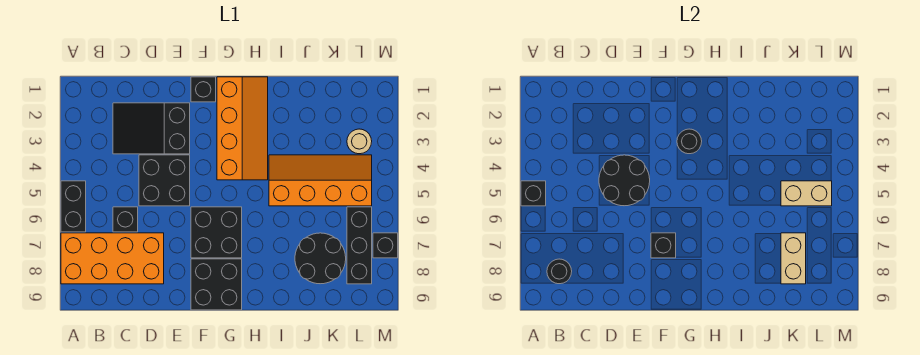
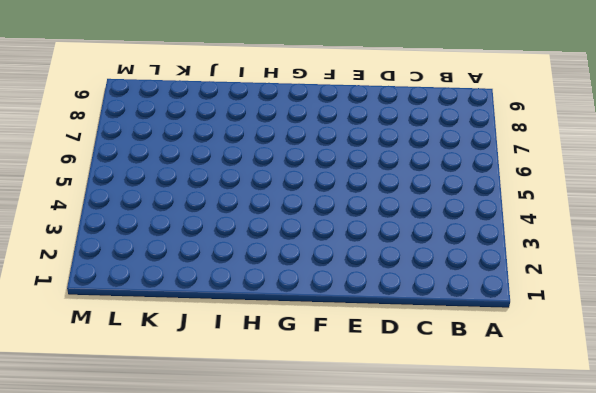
none -> black 1x2 brick [61,181,86,232]
none -> orange 2x4 brick [61,233,164,284]
none -> black 2x3 slope [113,103,190,154]

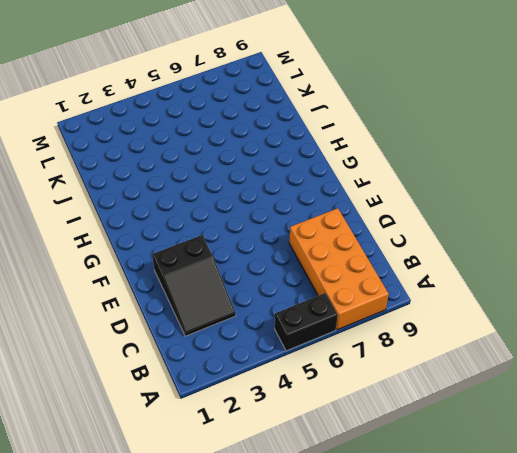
none -> black 1x1 brick [113,207,138,232]
none -> black 2x2 brick [139,155,190,206]
none -> black 1x1 brick [191,77,216,102]

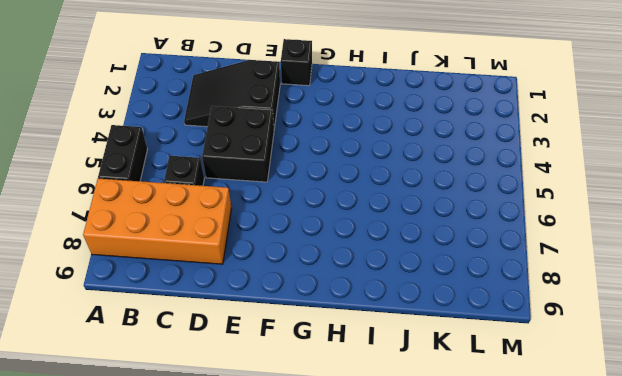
none -> black 2x2 brick [191,207,242,258]
none -> black 2x2 brick [191,259,242,310]
none -> orange 2x4 slope [217,77,268,180]

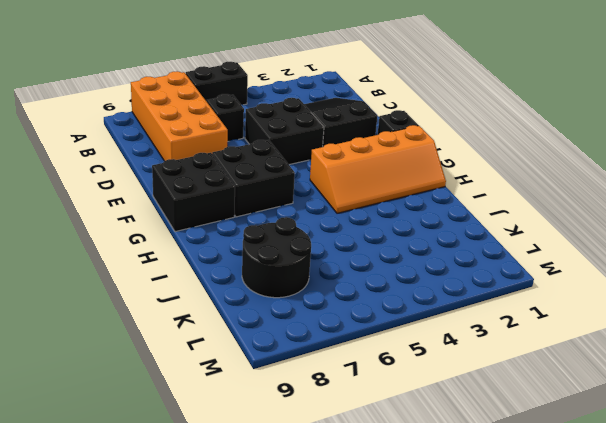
none -> orange 2x4 slope [269,155,372,206]
none -> tan 1x1 round brick [347,129,372,154]
none -> black 1x3 brick [347,207,372,284]

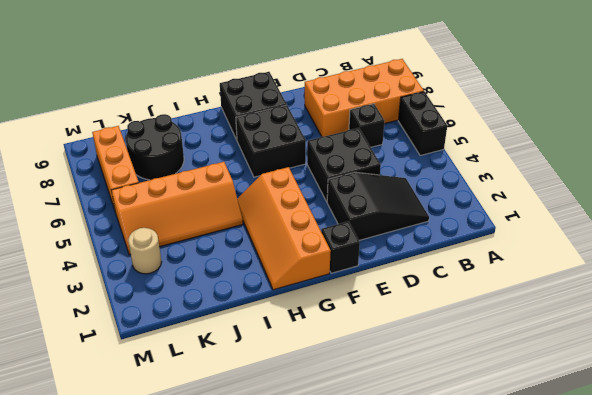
orange 1x3 brick [92,126,139,209] -> black 1x3 brick [347,207,372,284]
none -> black 1x1 brick [373,233,398,258]
none -> black 1x1 brick [521,181,546,206]
none -> black 1x1 round brick [547,259,572,284]

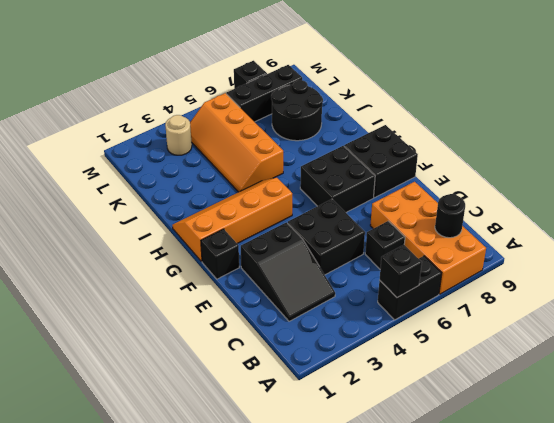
none -> black 2x2 round brick [599,155,650,206]
none -> black 1x1 brick [651,233,676,258]
none -> black 1x1 round brick [677,129,702,154]

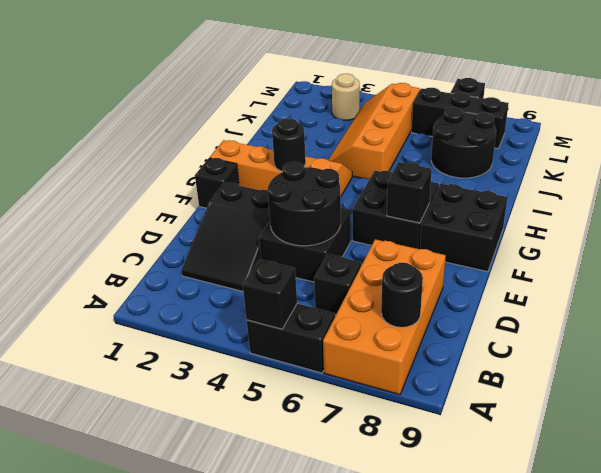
none -> tan 1x2 brick [781,181,832,206]
none -> tan 1x2 brick [781,233,806,284]

